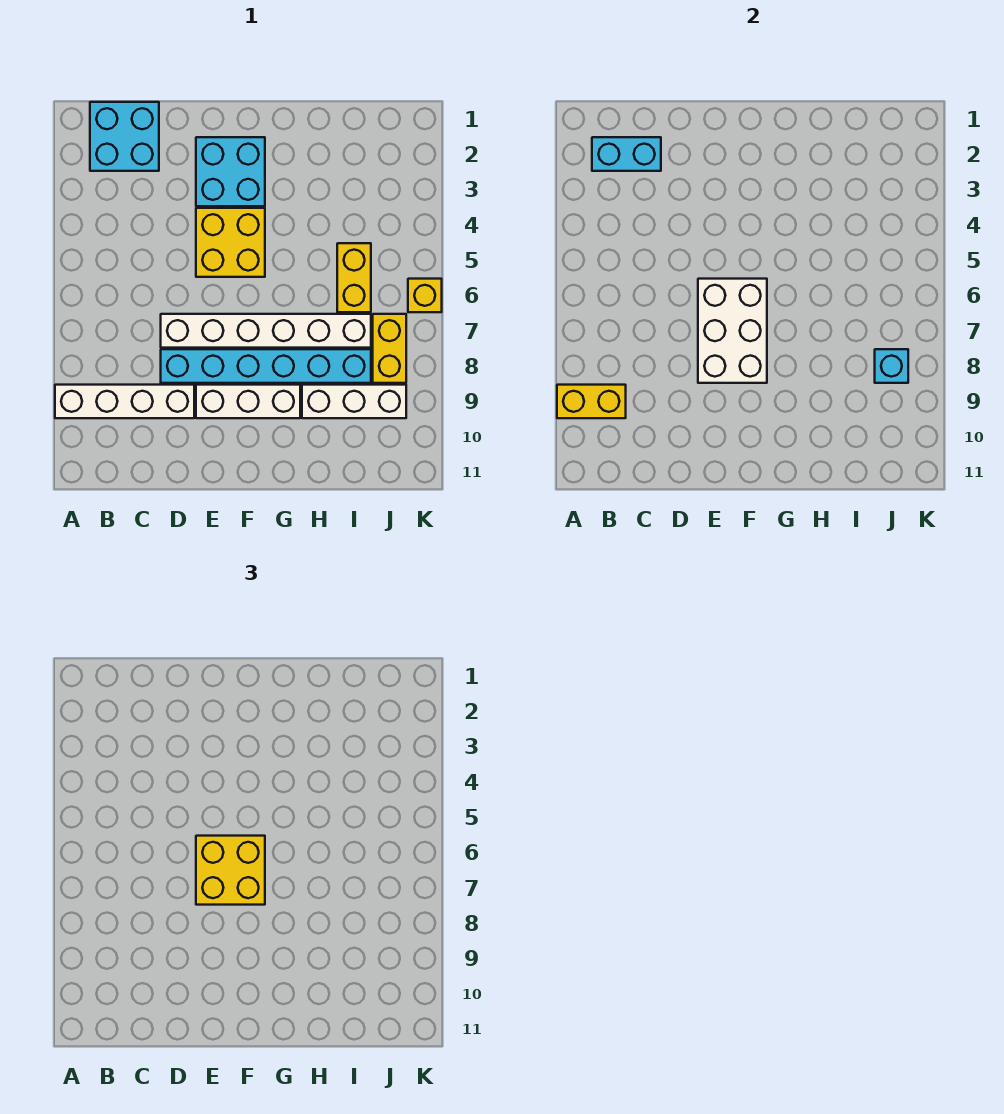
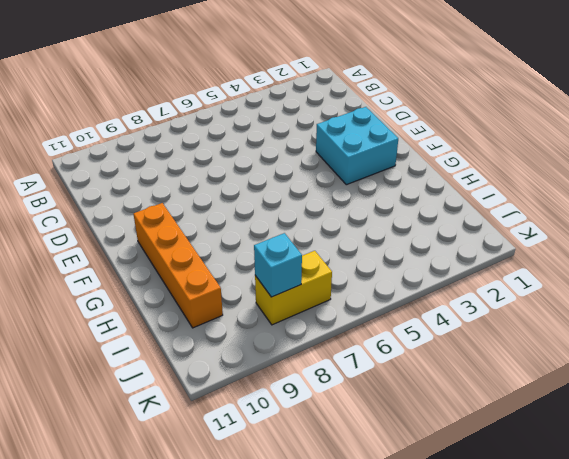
orange 1x4 brick [134,203,223,328] -> none
none -> white 1x4 brick [55,385,194,418]
none -> cyan 2x2 brick [90,102,159,171]
none -> white 1x6 brick [161,314,371,348]

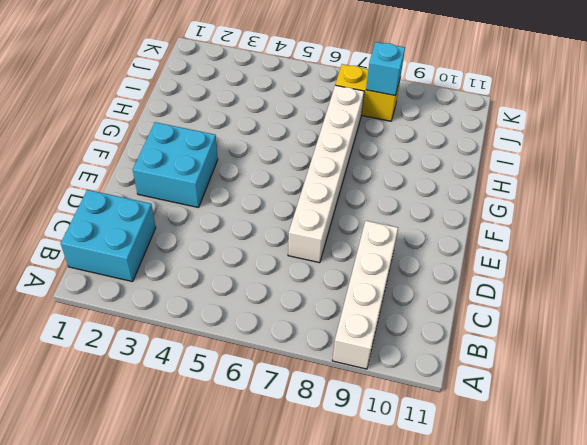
none -> cyan 1x6 brick [161,349,371,383]
none -> yellow 2x2 brick [196,208,265,277]
none -> white 1x3 brick [196,385,300,418]

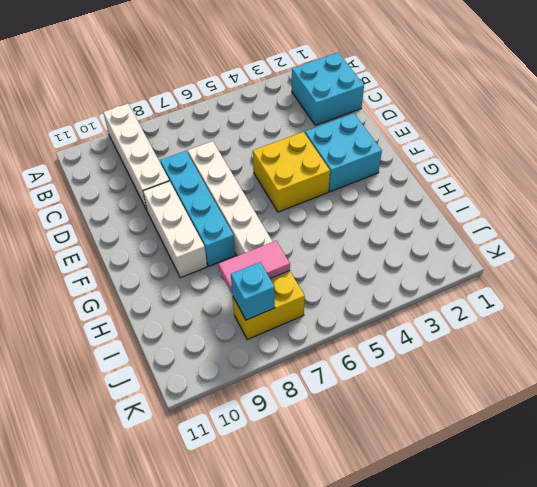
cyan 1x4 brick [160,151,235,266] -> cyan 1x6 brick [161,349,371,383]
pink 1x2 tile [219,241,290,293] -> none
none -> white 1x3 brick [302,385,406,418]
none -> yellow 1x2 brick [337,243,371,312]
none -> yellow 1x1 brick [408,279,442,312]

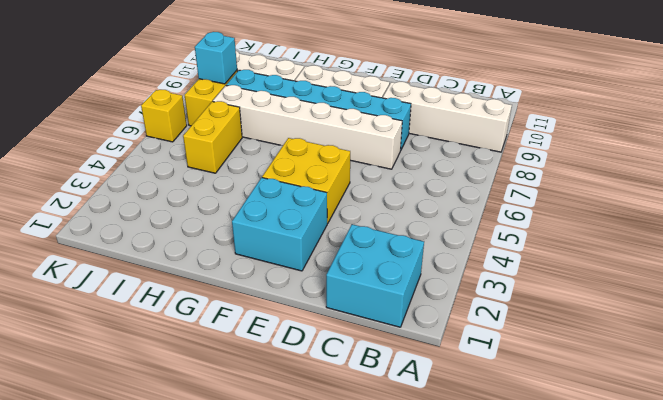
none -> yellow 1x2 brick [557,385,626,418]
none -> cyan 1x2 brick [592,137,661,171]
none -> white 2x3 brick [698,279,767,383]

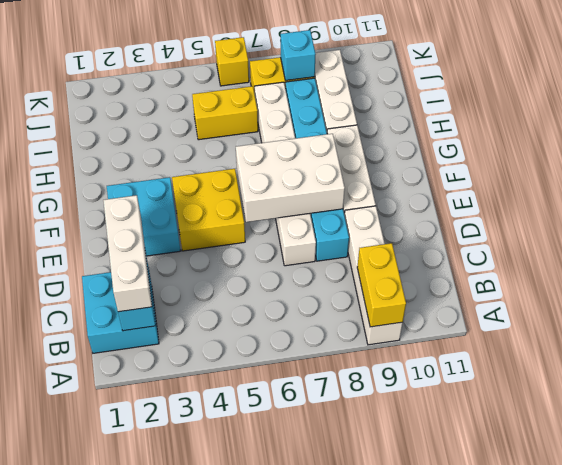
white 1x3 brick [103,195,152,312] -> none
none -> yellow 2x2 brick [196,836,265,905]

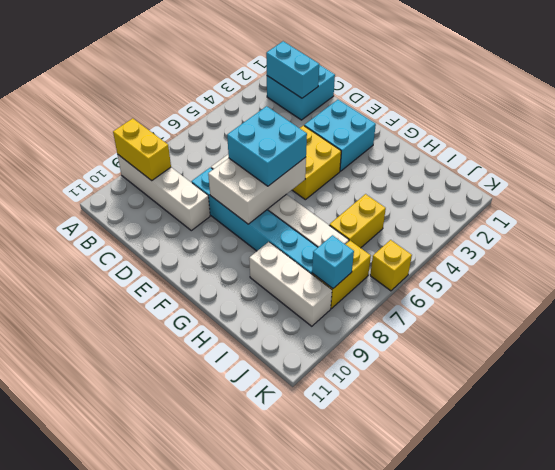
cyan 2x2 brick [227,106,307,186] -> yellow 2x2 brick [196,836,265,905]
none -> white 1x3 brick [196,385,300,418]

